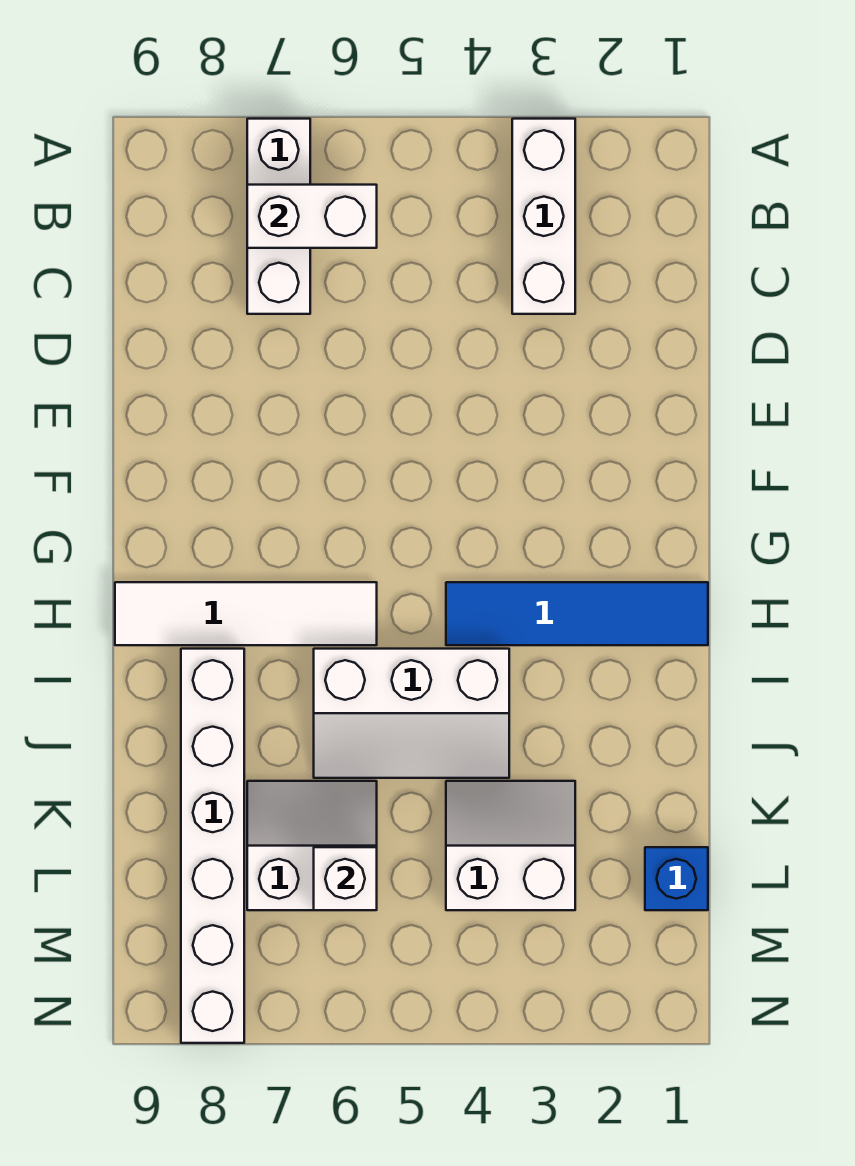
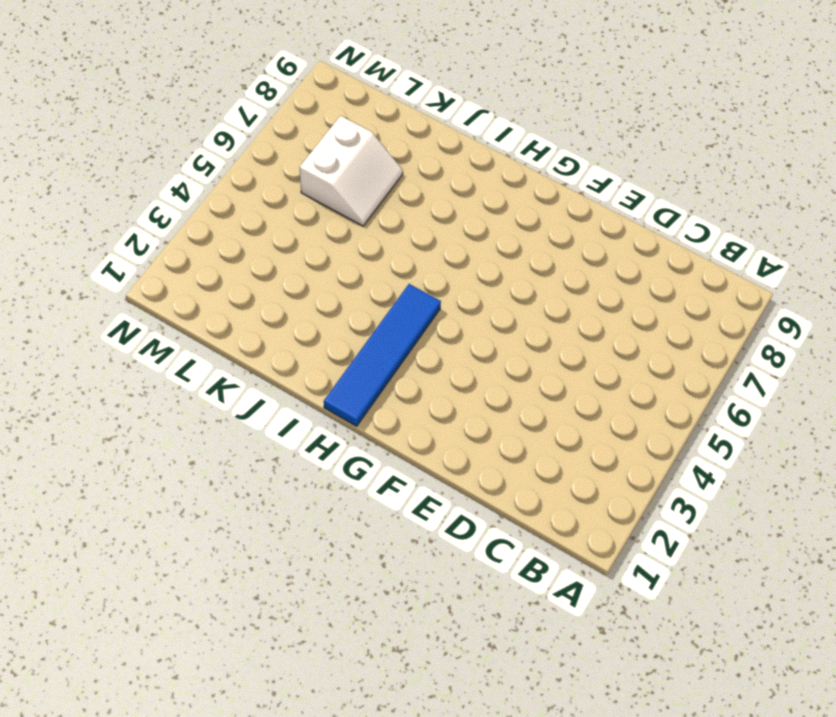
none -> white 1x3 brick [512,119,575,314]
none -> white 1x3 brick [247,119,310,314]

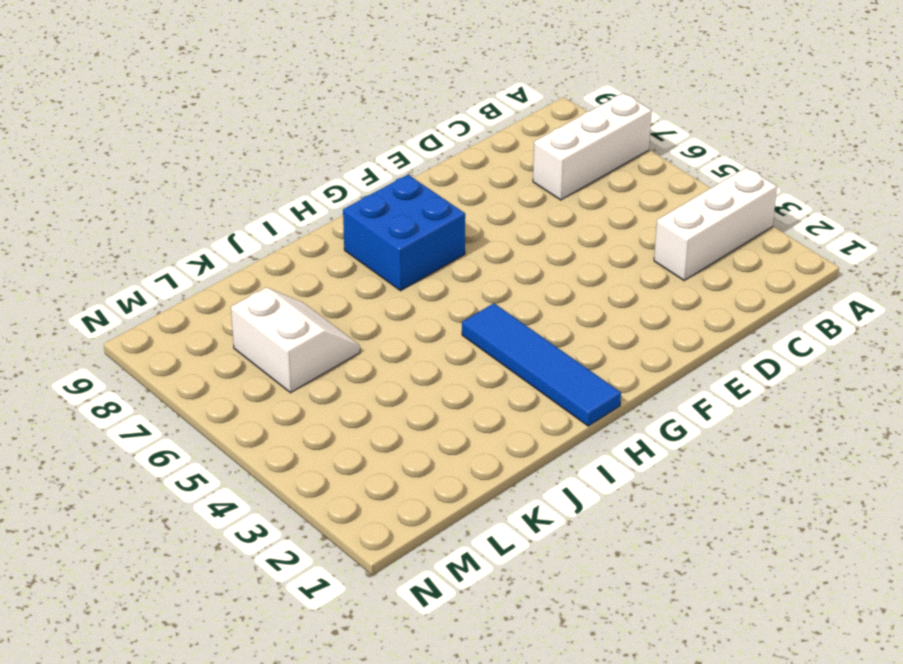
blue 2x2 brick [343,175,465,291] -> white 1x4 tile [115,582,377,645]
none -> white 2x3 slope [314,649,509,778]
none -> white 1x6 brick [181,649,244,1043]

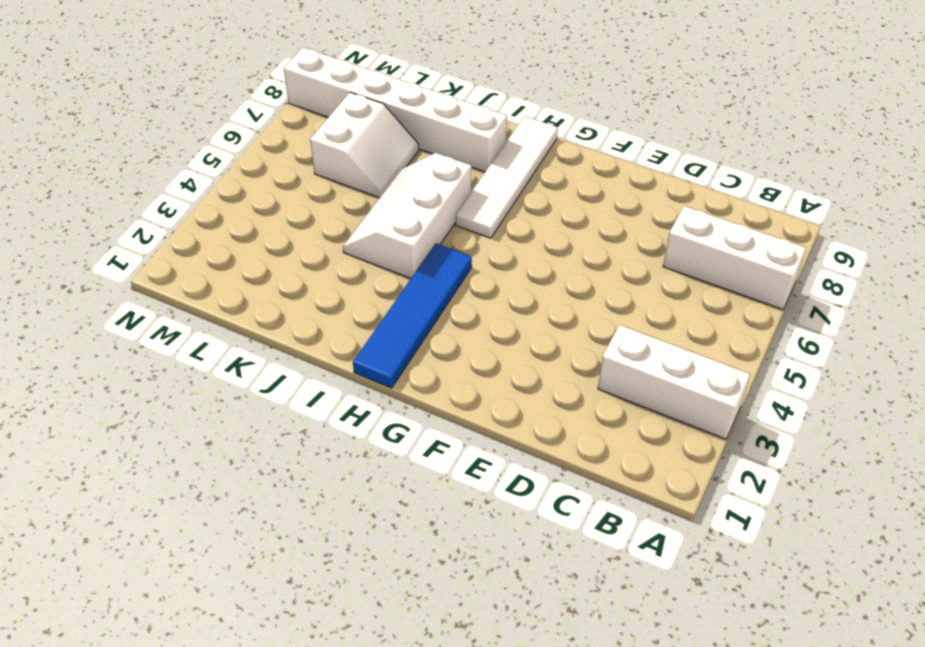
none -> white 2x2 slope [446,781,575,910]
none -> blue 1x1 brick [645,847,708,910]

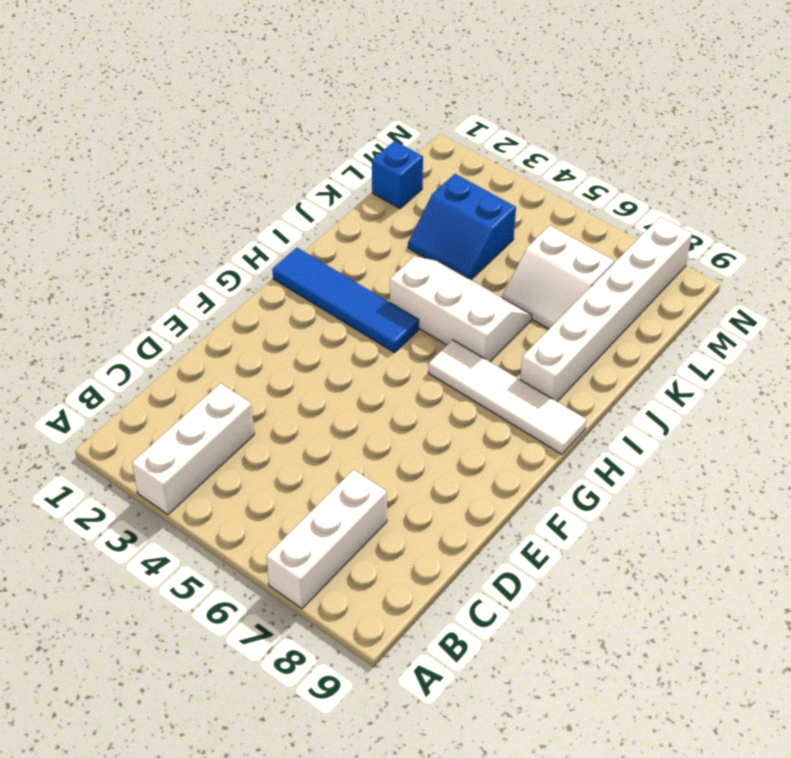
blue 2x2 slope [408,174,516,280] -> white 2x2 slope [446,781,575,910]
none -> white 1x2 brick [247,185,377,248]
none -> white 1x1 brick [314,847,377,910]

